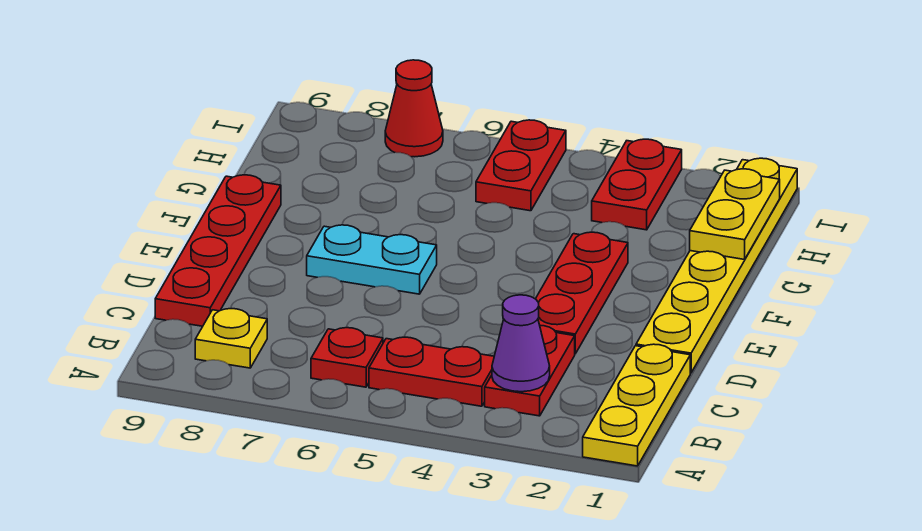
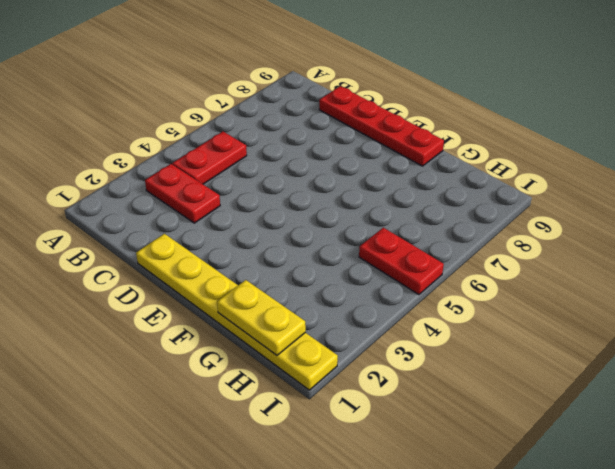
none -> yellow 1x3 plate [583,344,690,466]
none -> red 1x1 plate [311,328,383,387]
none -> yellow 1x1 plate [195,309,267,368]

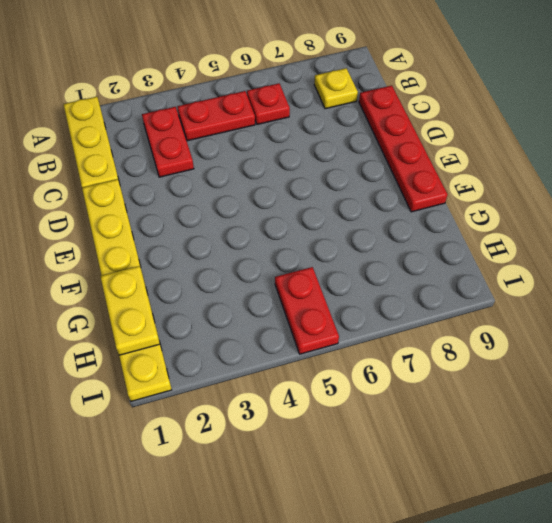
none -> red 1x3 plate [536,232,628,354]
none -> cyan 1x2 plate [307,225,437,294]
none -> red 1x2 plate [592,139,682,230]

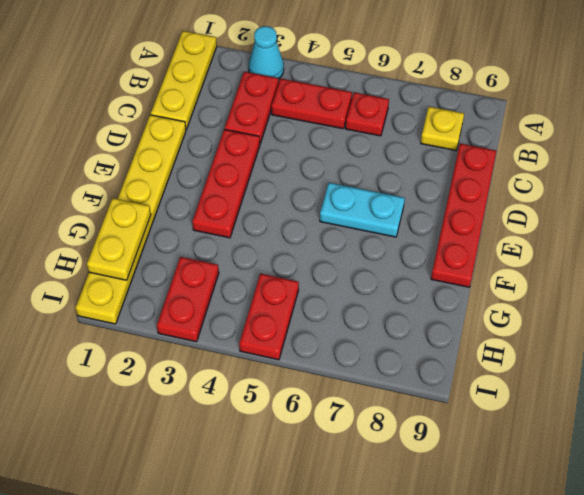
cyan 1x1 cone [249,26,284,79] -> none
none -> red 1x1 cone [385,60,443,157]
none -> purple 1x1 cone [492,295,550,392]

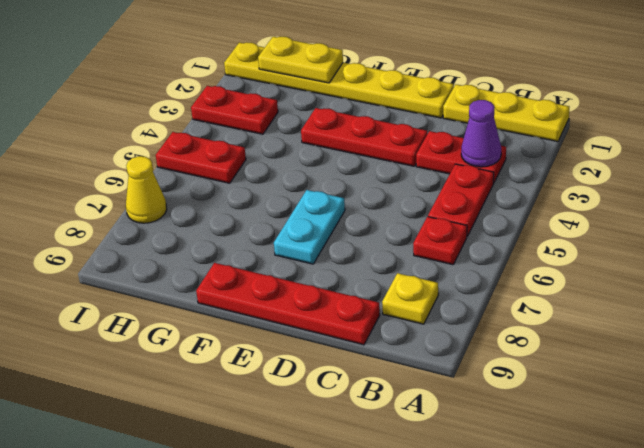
yellow 1x1 cone [126,156,167,223] -> red 1x1 cone [385,60,443,157]

